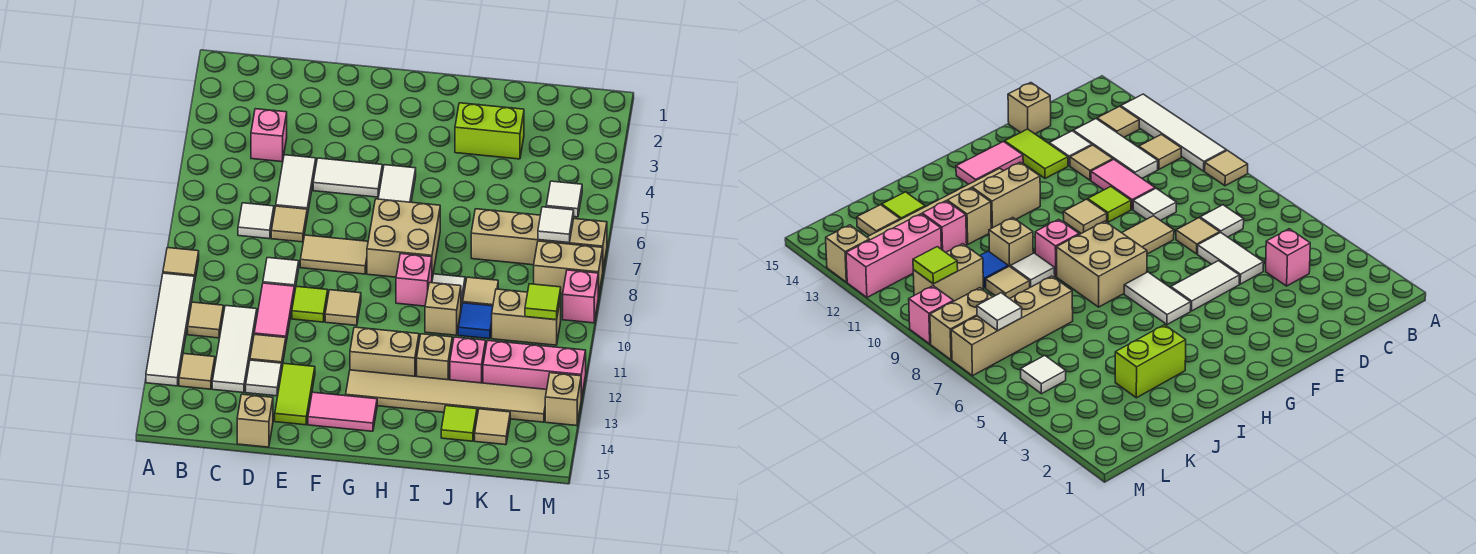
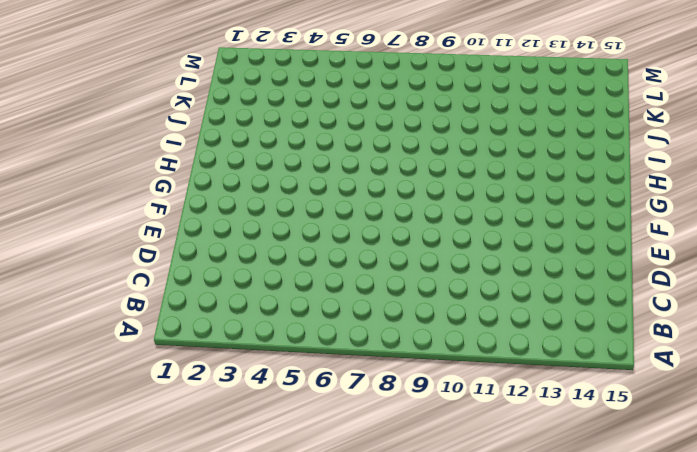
none -> tan 1x1 tile [163,248,199,283]
none -> white 1x4 tile [146,273,194,386]
none -> tan 1x1 tile [188,302,223,338]
none -> tan 1x1 tile [179,354,215,389]

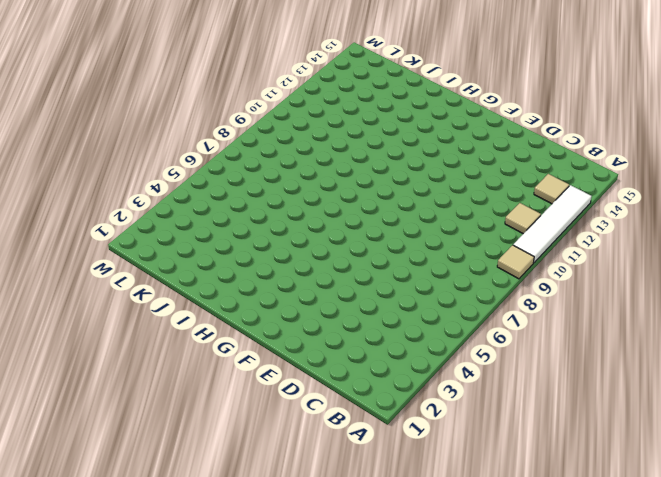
none -> pink 1x1 brick [251,109,287,162]
none -> white 1x1 tile [238,203,274,239]
none -> white 1x3 tile [212,305,257,393]
none -> white 1x2 tile [276,155,316,216]

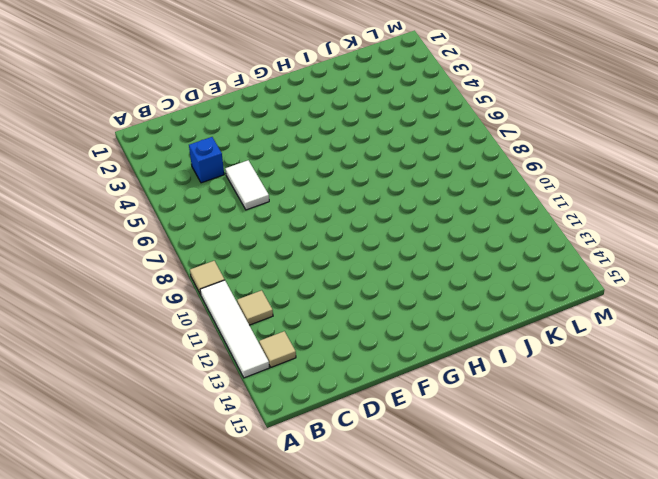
blue 1x1 brick [189,137,224,183] -> pink 1x1 brick [251,109,287,162]
none -> white 1x1 tile [238,203,274,239]
none -> white 1x3 tile [212,305,257,393]
none -> tan 1x1 tile [271,206,307,242]
none -> white 1x1 tile [263,257,299,293]

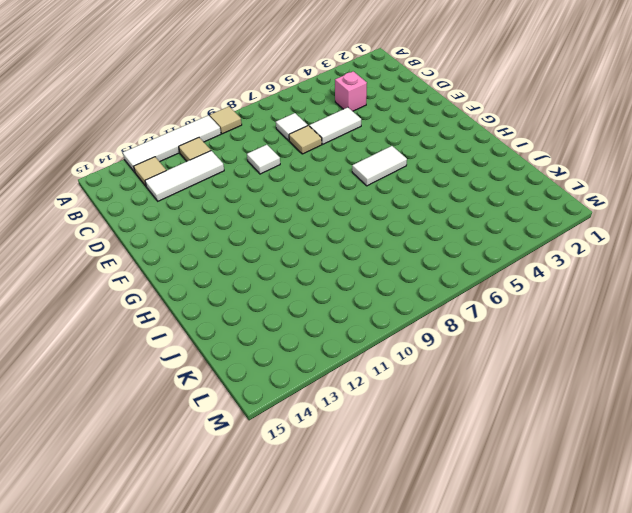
none -> pink 1x2 tile [254,283,294,342]
none -> tan 1x1 tile [250,334,286,366]
none -> white 1x1 tile [246,360,282,396]
none -> tan 1x1 brick [237,394,273,447]

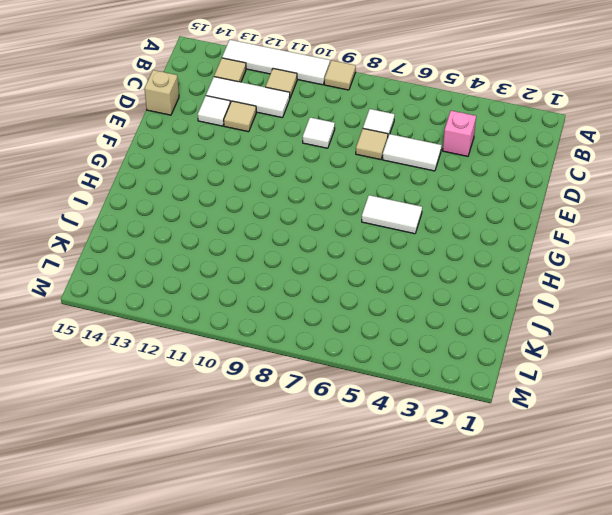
none -> pink 1x2 tile [254,283,294,342]
none -> white 1x2 tile [313,158,382,197]
none -> tan 1x2 tile [300,235,368,274]
none -> lime 1x1 tile [292,286,328,322]

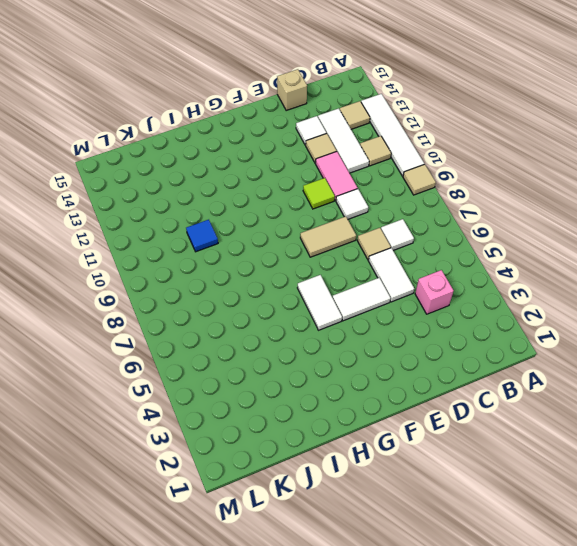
none -> lime 1x2 tile [275,363,315,425]
none -> tan 1x1 tile [325,290,361,326]
none -> pink 1x2 tile [308,392,377,431]
none -> tan 2x2 brick [367,199,440,279]

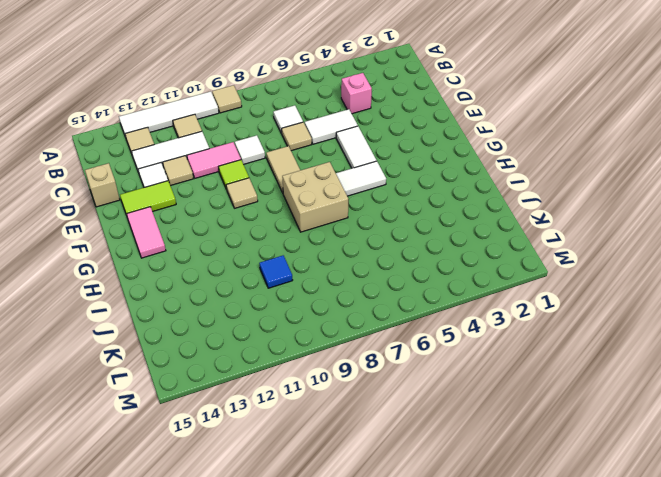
none -> tan 1x2 brick [350,327,419,376]
none -> tan 1x6 tile [346,370,547,422]
none -> pink 1x1 brick [396,254,432,306]
none -> lime 1x2 brick [455,103,524,159]

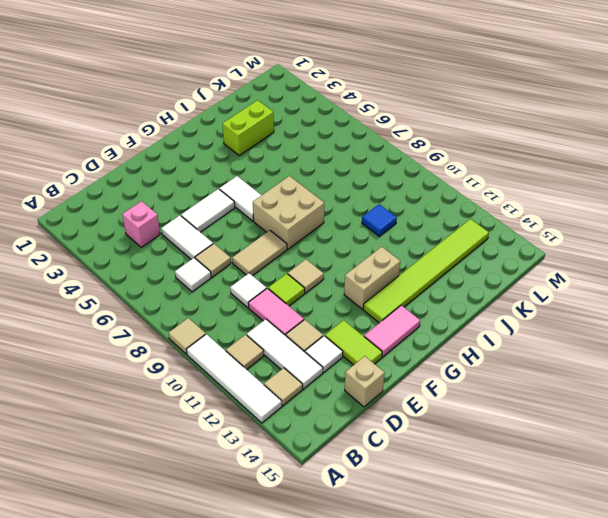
lime 1x6 tile [363,219,489,323] -> tan 1x6 tile [346,370,547,422]
none -> pink 1x1 brick [396,254,432,306]
none -> white 1x1 tile [432,274,465,308]
none -> tan 1x1 brick [425,283,461,335]
none -> tan 1x1 brick [417,334,452,380]

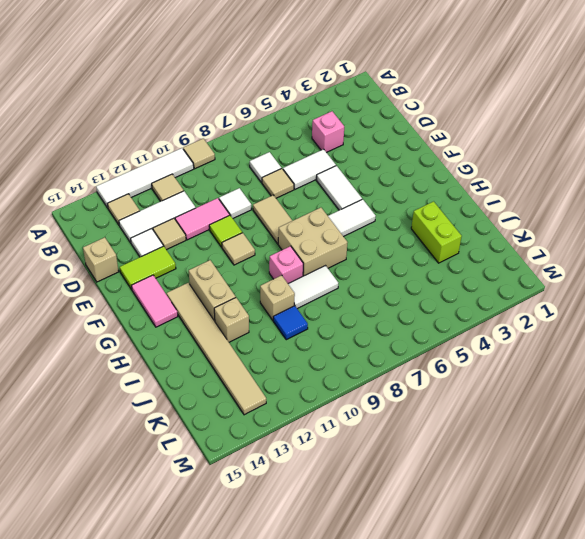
white 1x2 tile [288,266,338,309] -> white 1x1 tile [432,274,465,308]
none -> tan 1x4 brick [471,209,607,268]
none -> tan 1x1 tile [463,277,498,306]
none -> pink 1x1 brick [450,337,486,383]
none -> lime 1x1 tile [441,406,477,441]

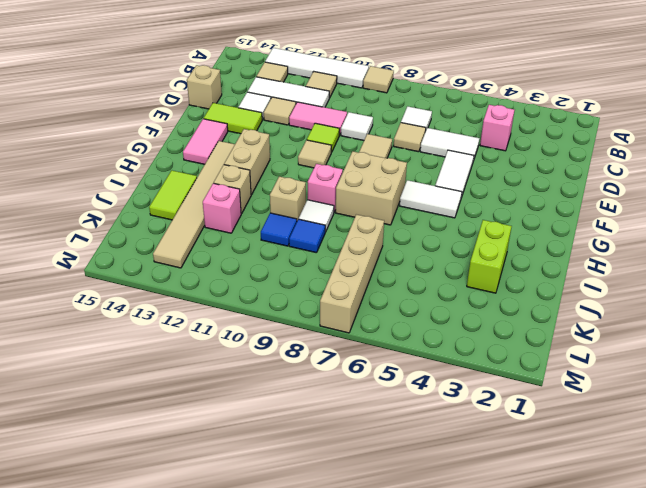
lime 1x2 tile [149,170,197,220] -> lime 1x1 tile [441,406,477,441]
blue 1x1 tile [289,219,325,253] -> tan 1x1 tile [463,277,498,306]
none -> tan 1x2 brick [492,289,561,345]
none -> pink 1x3 brick [483,340,586,399]
none -> tan 1x1 tile [475,409,510,445]
none -> white 1x1 tile [546,181,582,217]

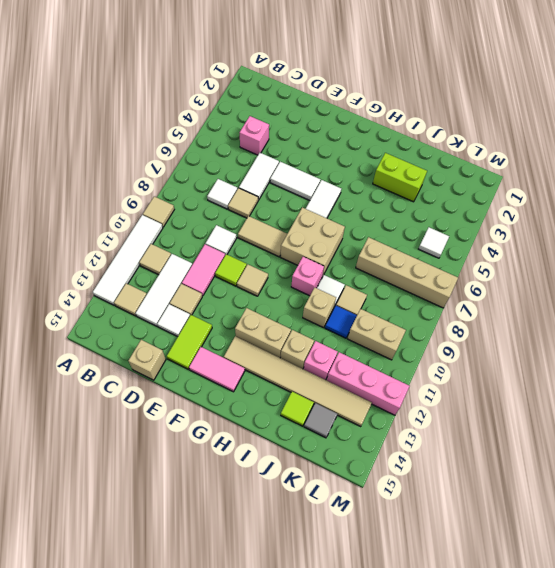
grey 1x1 tile [304,403,337,438] -> tan 1x1 tile [475,409,510,445]
none -> tan 1x2 brick [534,241,603,297]
none -> pink 1x1 brick [563,270,598,323]
none -> tan 1x1 brick [545,373,581,426]
none -> white 1x1 tile [538,207,574,243]

